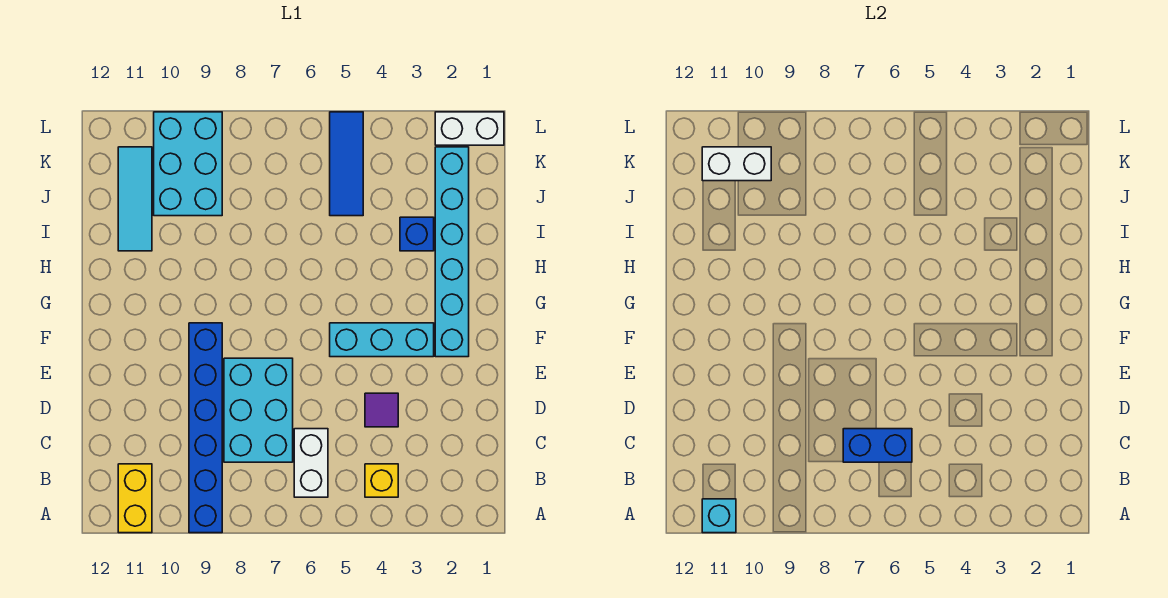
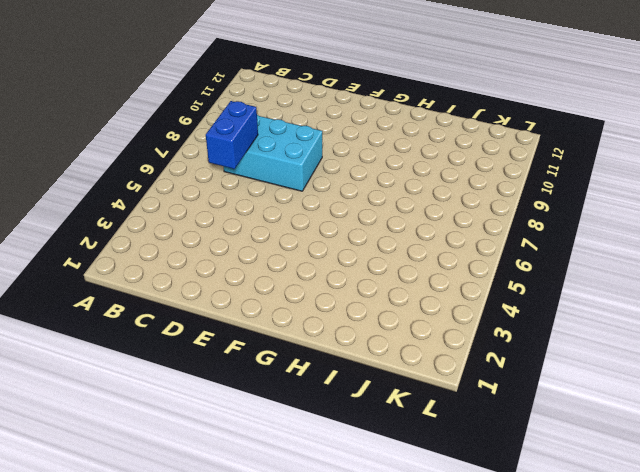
none -> blue 1x6 brick [189,323,222,533]
none -> yellow 1x2 brick [118,464,152,533]
none -> yellow 1x1 brick [365,464,398,497]

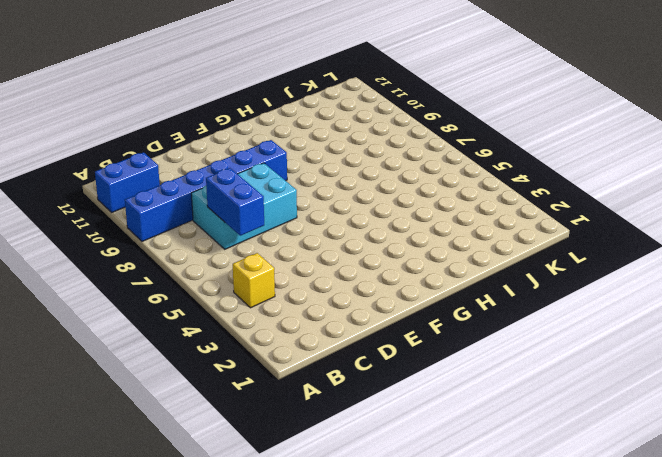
blue 1x2 brick [95,152,160,212] -> yellow 1x2 brick [118,464,152,533]
none -> white 1x2 brick [294,429,328,497]
none -> purple 1x1 tile [365,393,398,427]
none -> cyan 1x6 brick [435,147,469,357]

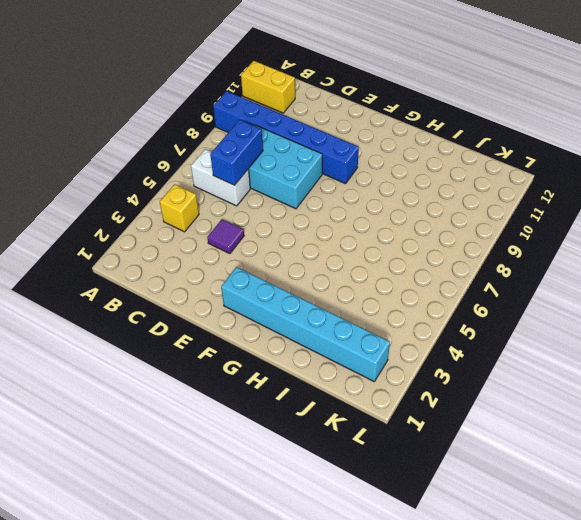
none -> cyan 1x3 brick [330,323,434,357]
none -> blue 1x1 brick [400,217,434,251]
none -> cyan 1x3 tile [118,147,152,251]

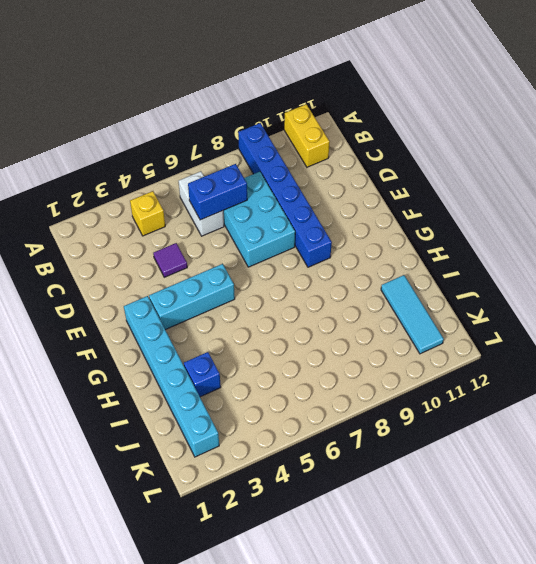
none -> blue 1x3 tile [330,112,363,216]
none -> cyan 2x3 brick [154,112,222,216]
none -> white 1x2 brick [435,112,504,145]

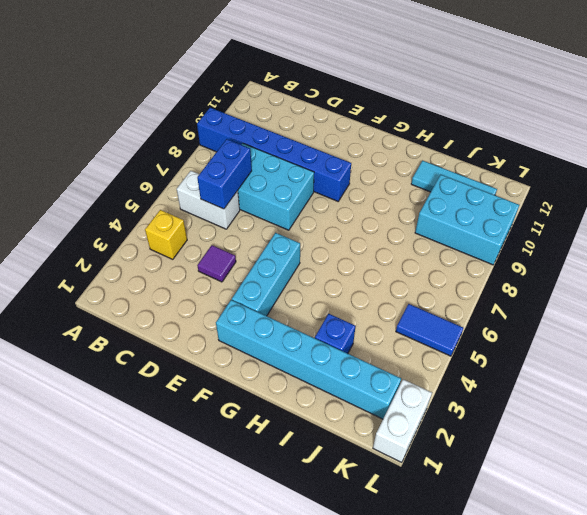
blue 1x2 tile [396,304,463,356] -> blue 1x3 tile [330,112,363,216]
none -> yellow 1x2 brick [118,464,152,533]
none -> cyan 1x1 brick [702,499,736,533]
none -> white 1x2 brick [702,147,771,181]

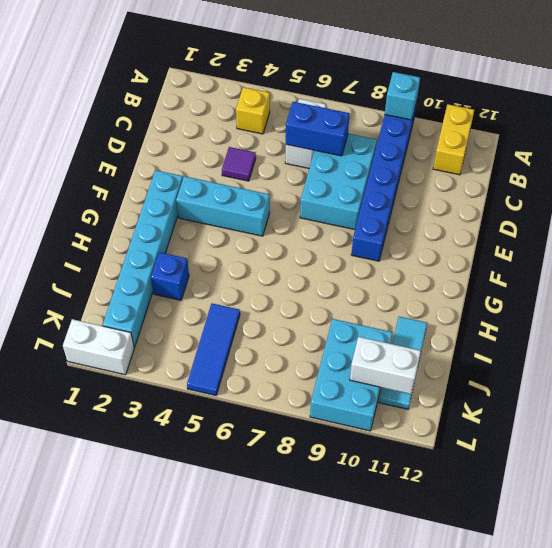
cyan 1x1 brick [385,72,420,120] -> cyan 1x1 brick moved to [702,499,736,533]

